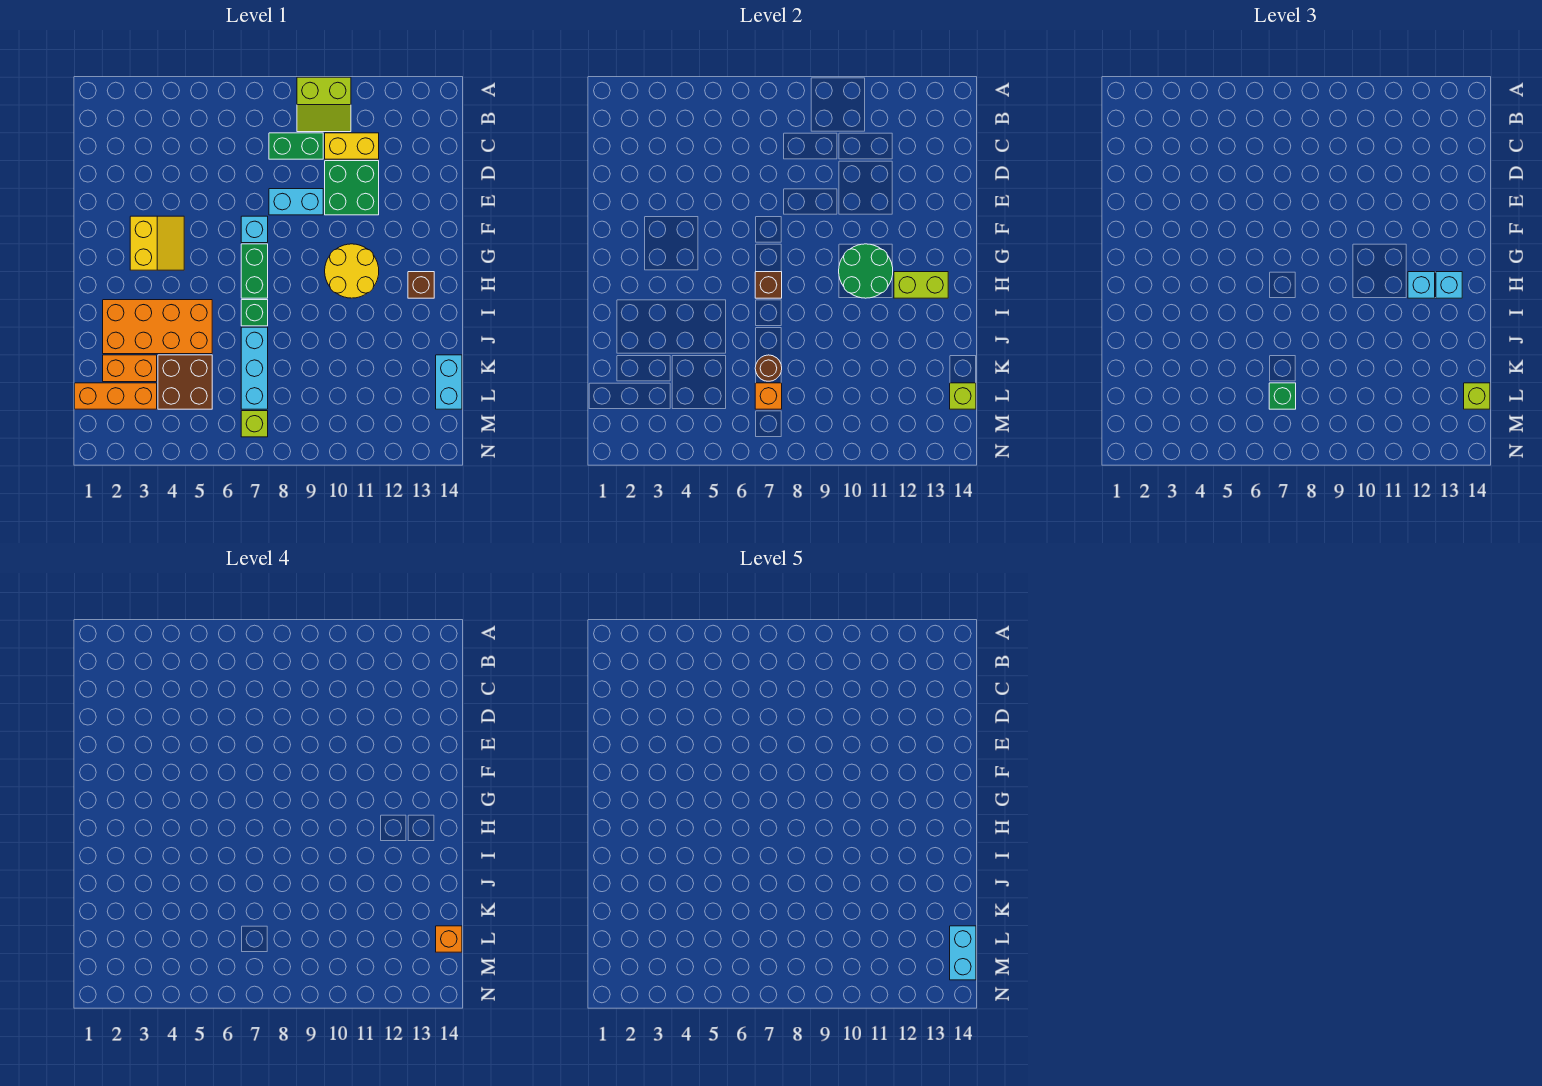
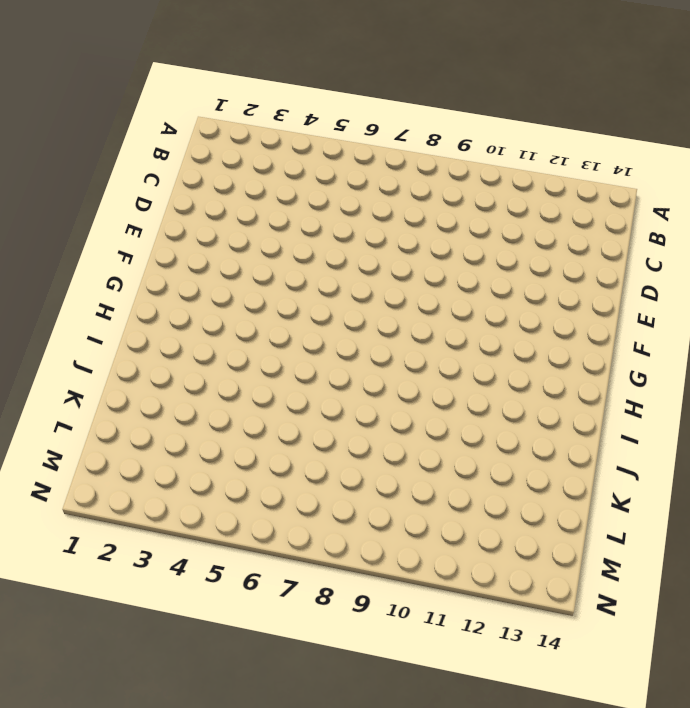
none -> lime 2x2 slope [297,77,351,132]
none -> green 1x2 brick [269,133,323,159]
none -> yellow 1x2 brick [325,133,379,159]
none -> green 2x2 brick [325,161,379,215]

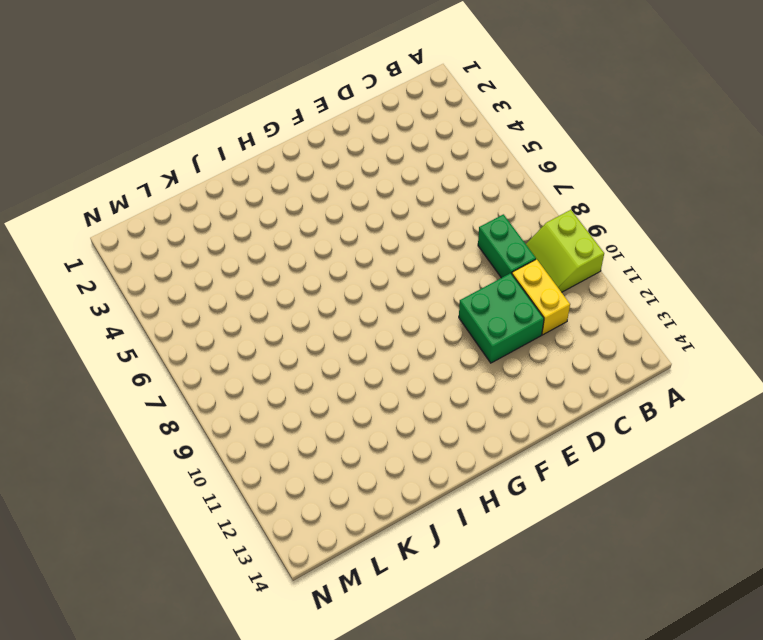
none -> cyan 1x2 brick [269,189,323,215]
none -> yellow 2x2 slope [130,216,184,270]
none -> cyan 1x1 brick [241,216,268,243]
none -> green 1x2 brick [241,244,268,298]

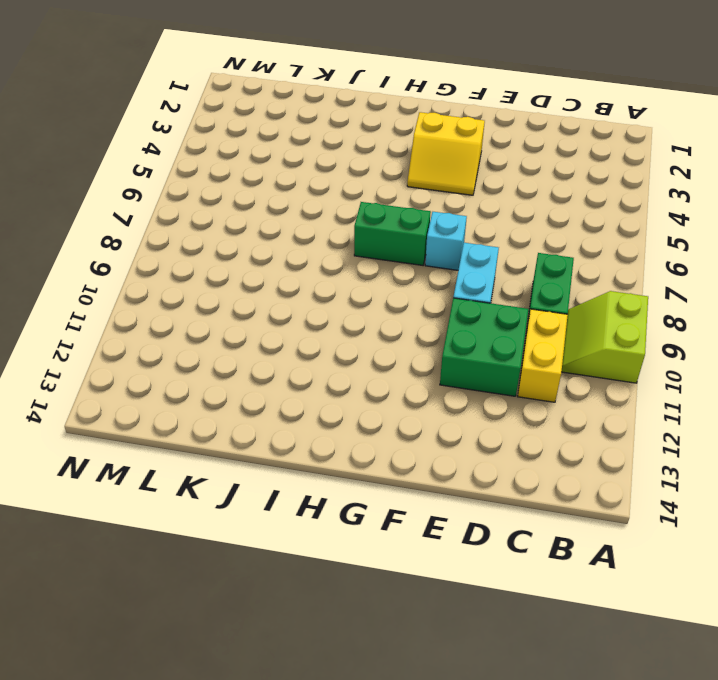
none -> yellow 2x2 round brick [325,244,379,298]
none -> brown 1x1 brick [408,272,434,298]
none -> orange 2x4 brick [103,300,212,354]
none -> green 1x1 brick [241,300,268,326]

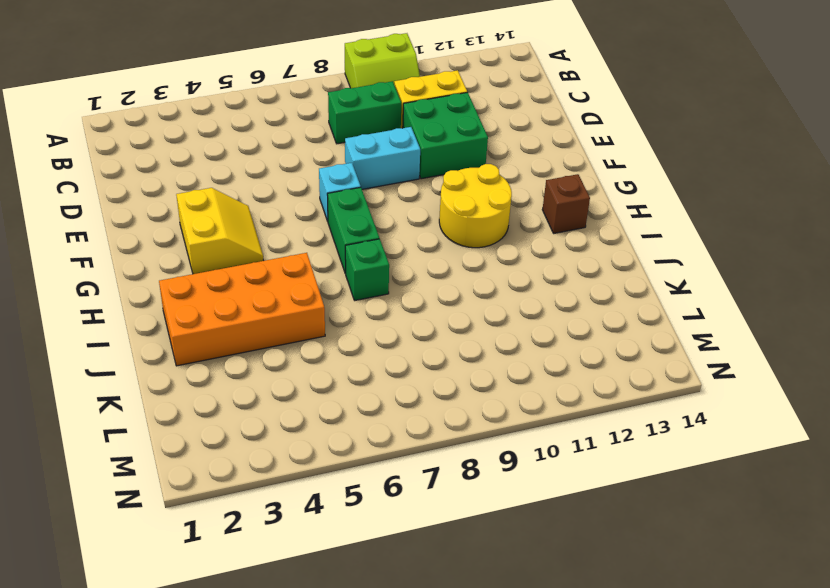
none -> cyan 1x3 brick [241,327,268,409]
none -> orange 1x2 brick [103,355,157,382]
none -> brown 2x2 brick [158,355,212,409]
none -> cyan 1x2 brick [436,355,462,409]

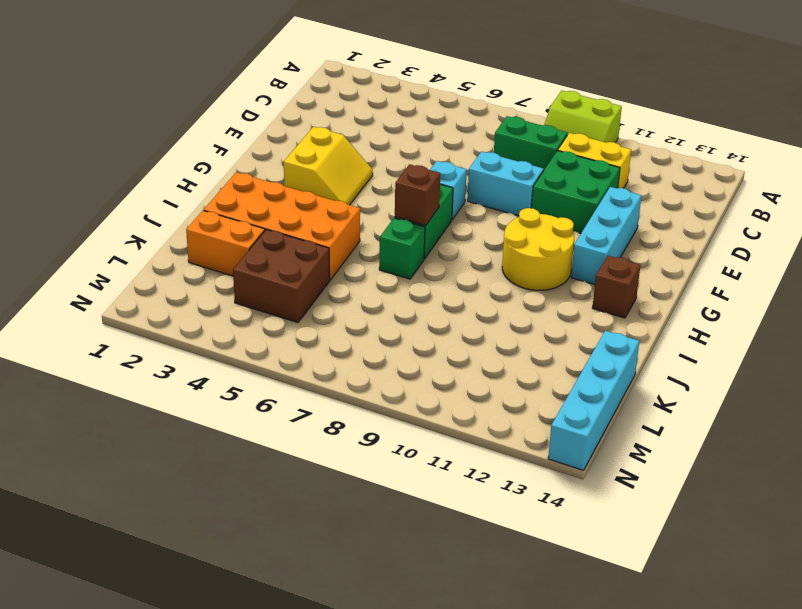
cyan 1x3 brick [571,187,641,285] -> cyan 1x3 brick moved to [241,327,268,409]
cyan 1x4 brick [548,331,639,470] -> cyan 1x2 brick [436,355,462,409]
none -> orange 1x3 brick [75,383,157,409]
none -> lime 1x1 brick [241,411,268,437]
none -> green 2x2 round brick [839,244,893,298]
none -> lime 1x2 brick [894,272,948,298]

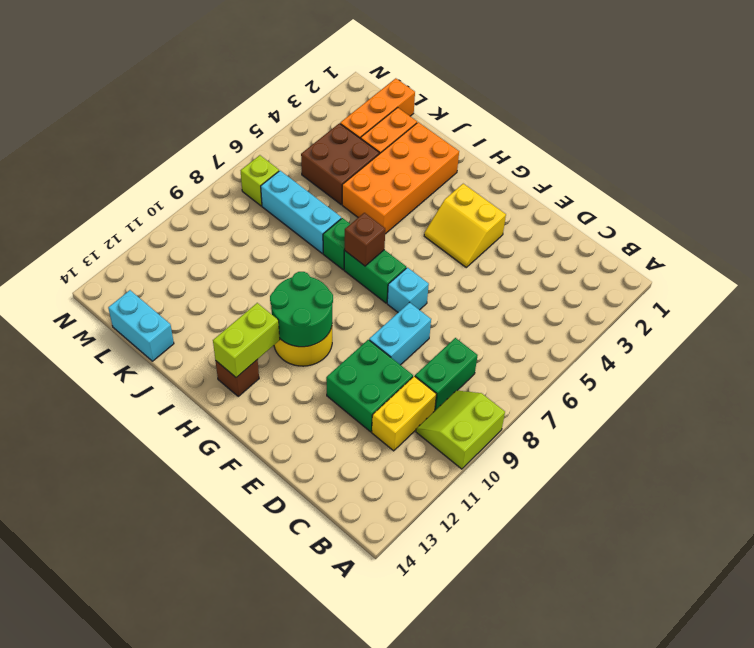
none -> brown 1x1 round brick [755,355,782,381]
none -> orange 1x1 brick [755,383,782,409]
none -> lime 1x1 brick [950,383,976,409]
none -> cyan 1x1 brick [1408,272,1435,298]

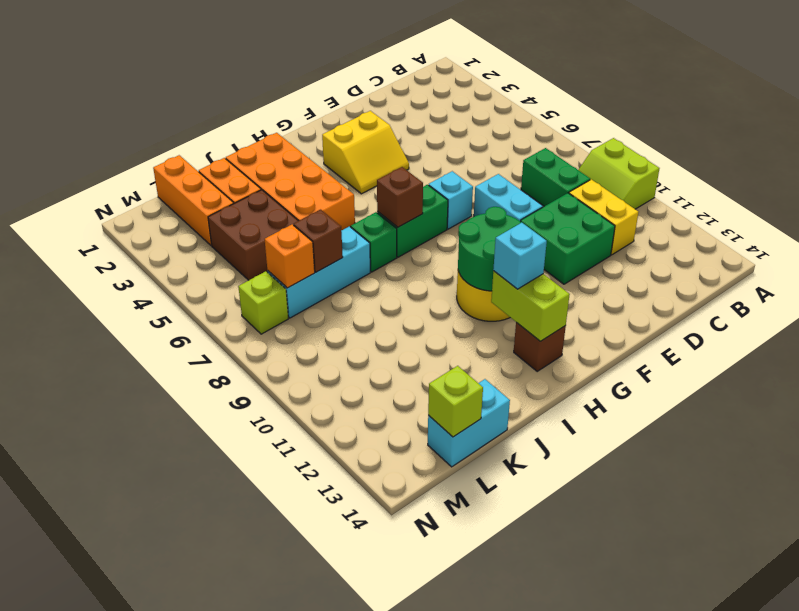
brown 1x1 brick [294,210,343,272] -> brown 1x1 round brick [755,355,782,381]
none -> cyan 1x1 brick [1436,272,1462,298]
none -> green 1x1 brick [1269,383,1296,409]
none -> lime 1x1 brick [1464,383,1490,409]
none -> orange 1x1 brick [436,926,462,952]

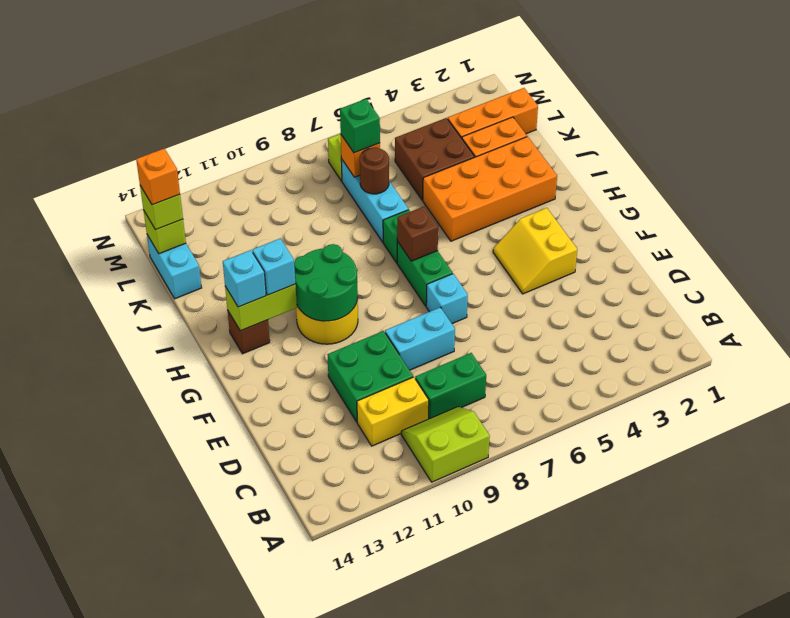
none -> cyan 1x2 brick [950,926,976,980]

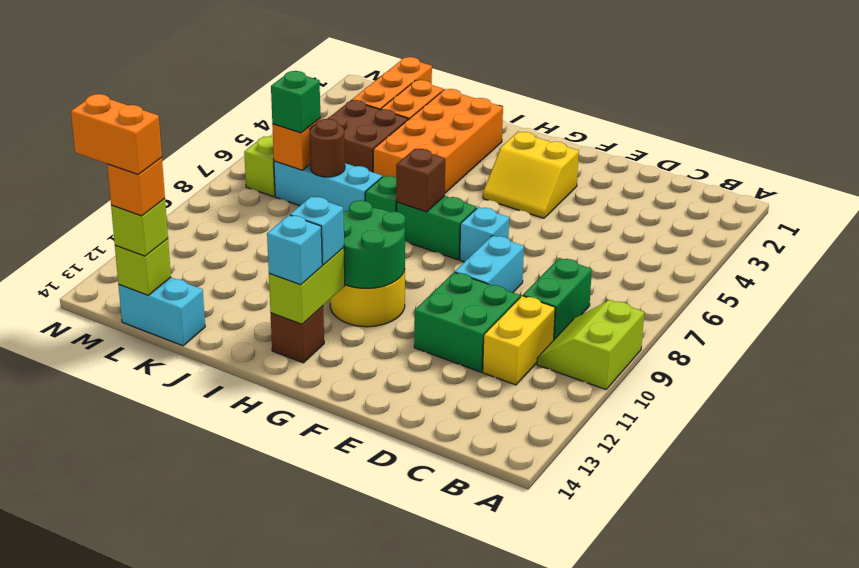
orange 1x2 brick [71,94,162,175] -> cyan 1x2 brick [950,926,976,980]

